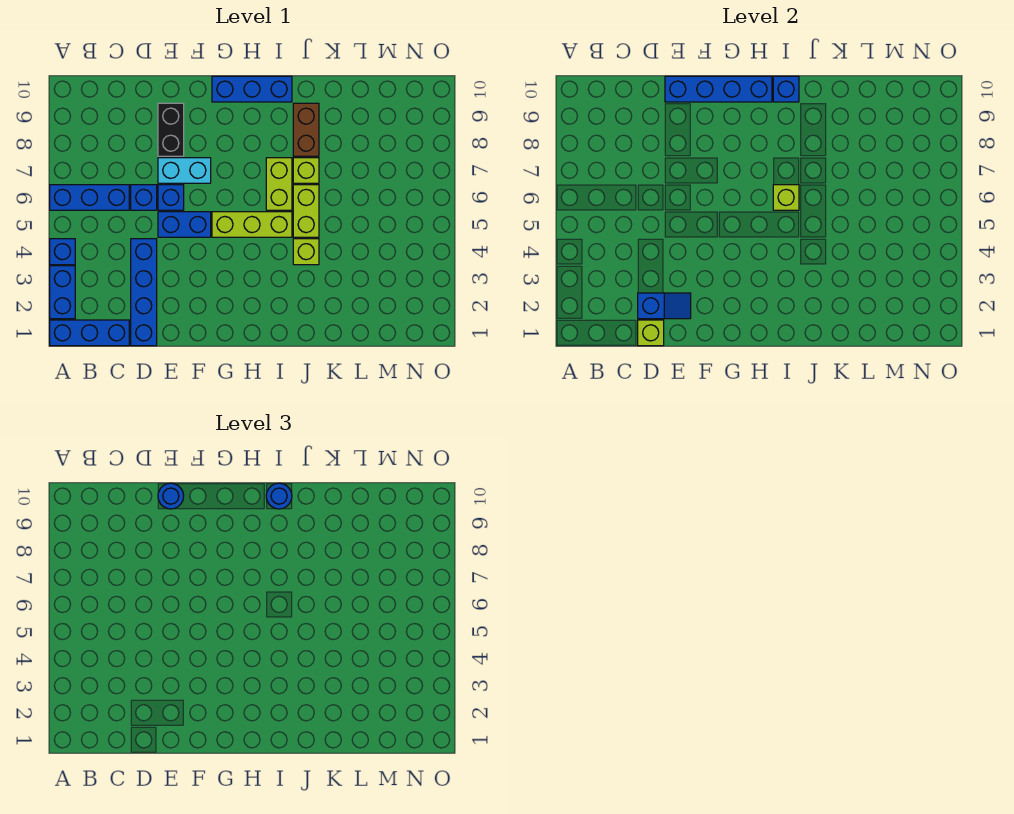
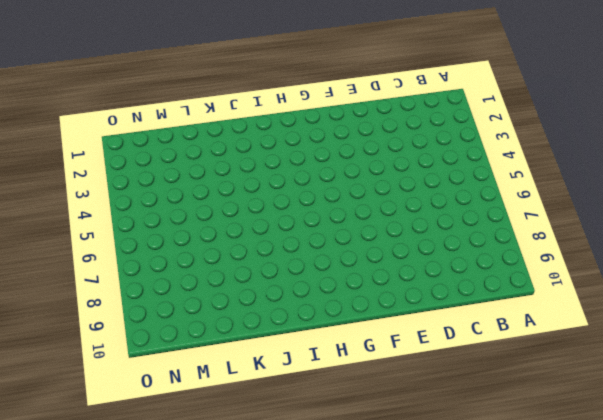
none -> blue 1x3 brick [50,320,129,346]
none -> blue 1x2 brick [50,266,75,319]
none -> blue 1x1 brick [50,239,75,265]

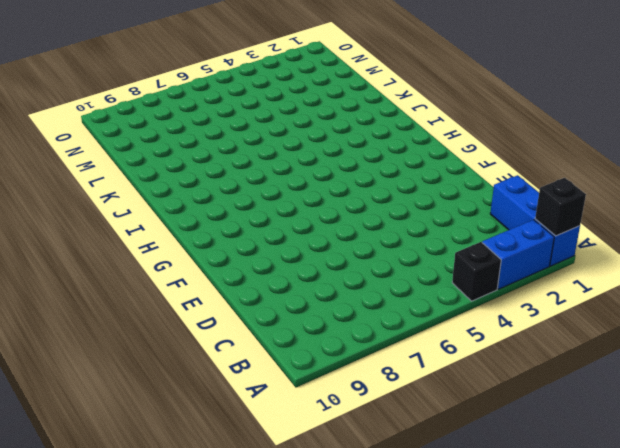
black 1x1 brick [535,178,586,236] -> none
black 1x1 brick [452,242,501,301] -> blue 1x1 brick [50,239,75,265]
none -> blue 1x3 brick [50,185,129,210]
none -> blue 1x4 brick [131,239,157,346]
none -> blue 1x1 brick [131,185,157,210]

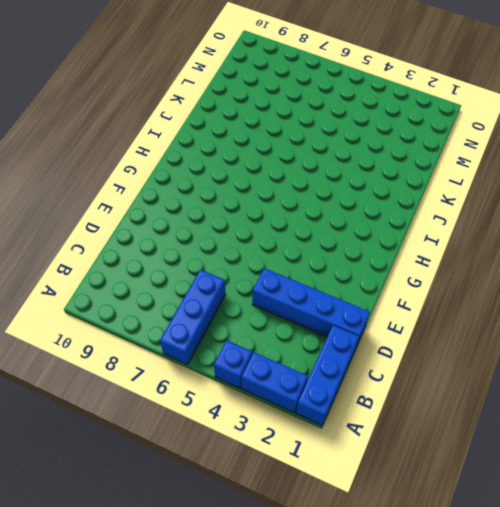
none -> blue 1x1 brick [131,185,157,210]
none -> blue 1x2 brick [158,212,211,237]
none -> blue 1x1 brick [158,185,184,210]

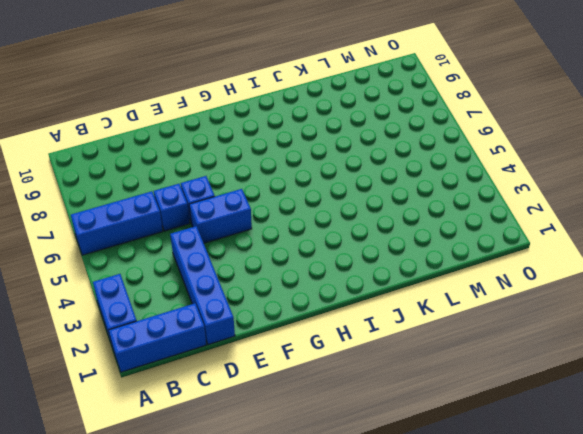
none -> blue 1x1 brick [50,239,75,265]
none -> cyan 1x2 brick [158,158,211,183]
none -> black 1x2 brick [158,103,184,156]

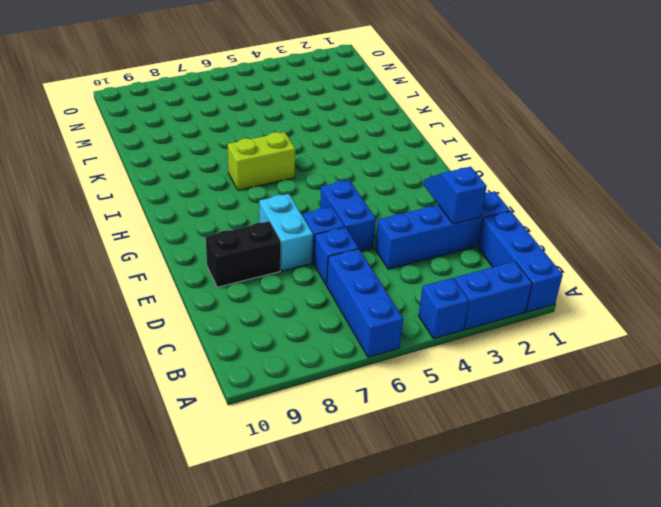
none -> lime 1x3 brick [212,212,292,237]
none -> blue 1x3 brick [212,76,292,102]
none -> lime 1x1 brick [293,239,319,265]

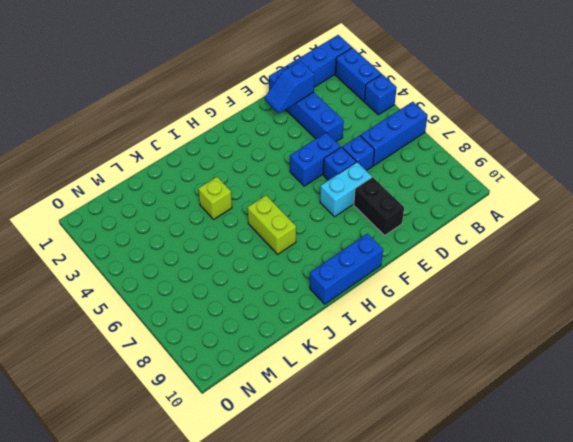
none -> lime 1x3 brick [212,212,292,237]
none -> lime 1x2 brick [293,185,319,237]
none -> lime 1x1 brick [293,158,319,183]

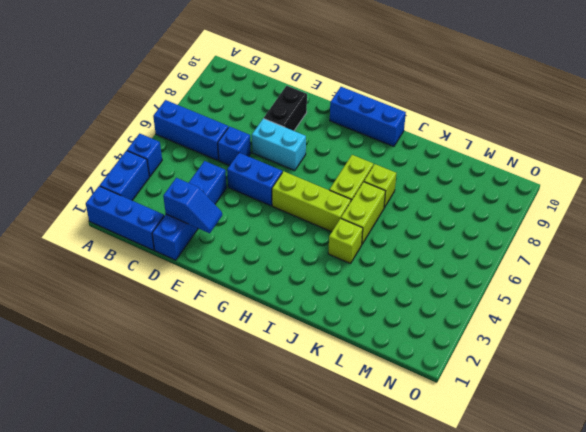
none -> blue 1x1 brick [158,185,184,210]
none -> brown 1x2 brick [293,103,319,156]
none -> lime 1x1 brick [638,320,664,346]

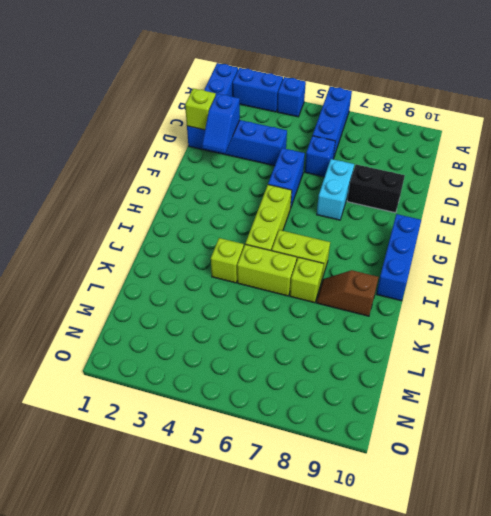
brown 1x2 slope [316,270,378,316] -> brown 1x2 brick [293,103,319,156]
none -> blue 1x1 brick [158,185,184,210]
none -> blue 1x4 brick [665,76,772,102]
none -> lime 1x1 brick [773,185,799,210]

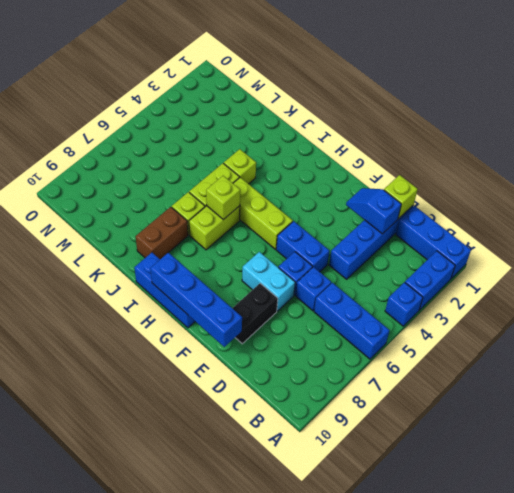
none -> blue 1x1 brick [773,76,799,102]
none -> blue 1x1 round brick [158,483,184,509]
none -> blue 1x1 round brick [266,483,292,509]

